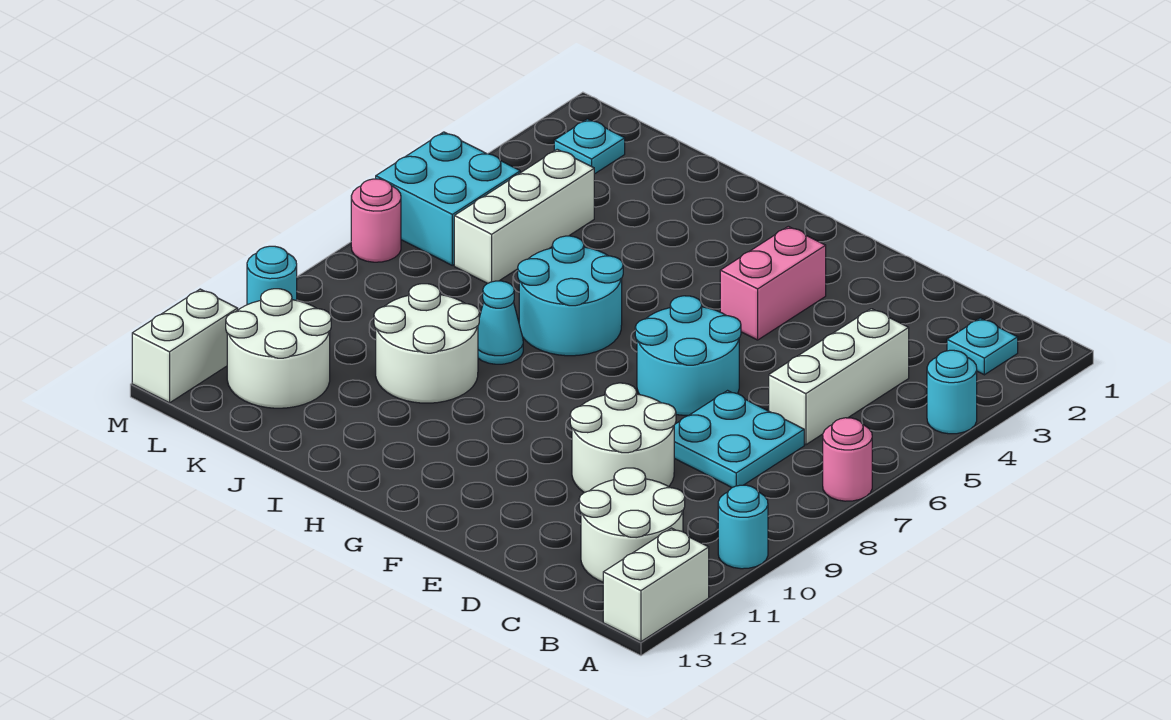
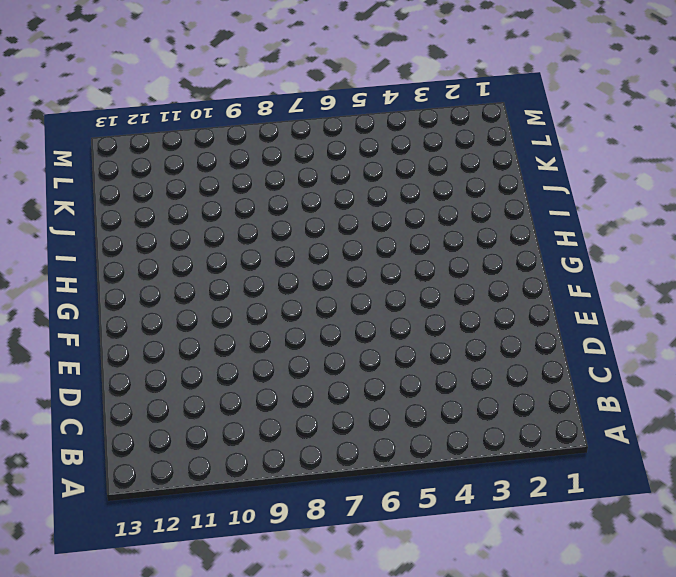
none -> cyan 1x1 round brick [927,350,977,434]
none -> pink 1x1 round brick [823,418,872,501]
none -> cyan 1x1 round brick [718,485,768,569]

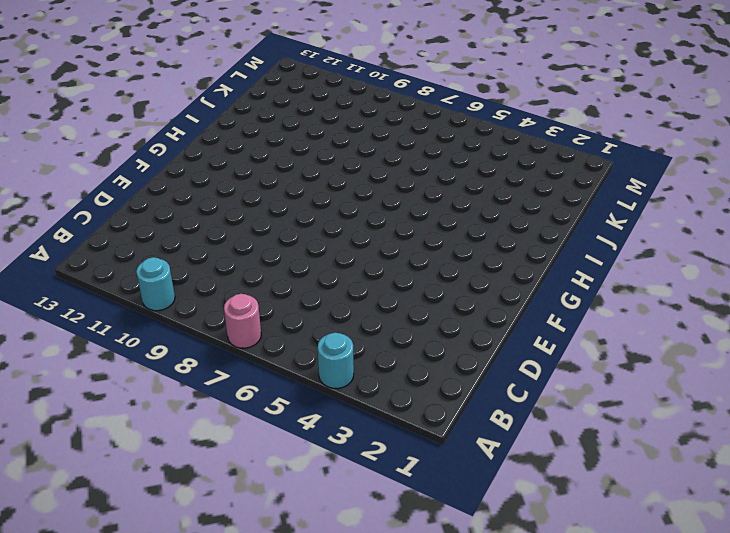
none -> white 1x2 brick [603,528,709,642]
none -> cyan 1x1 plate [947,318,1018,375]
none -> white 2x2 round brick [579,468,685,582]

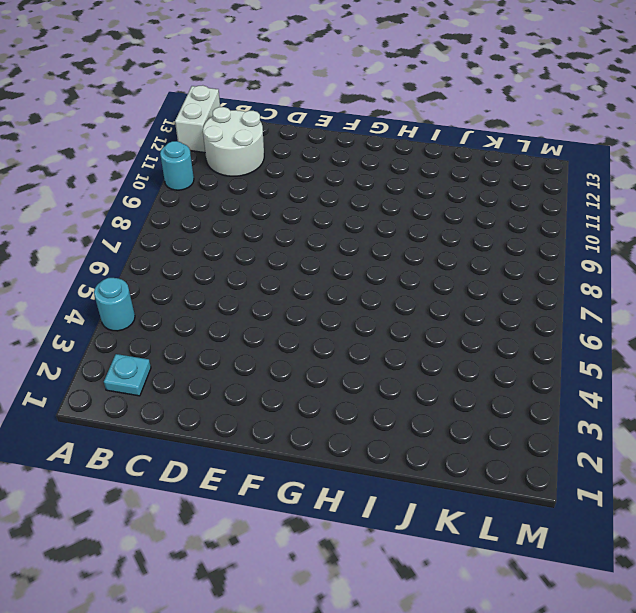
none -> pink 1x1 round brick [823,418,872,501]
none -> white 1x3 brick [769,309,909,445]
none -> cyan 2x2 plate [674,391,804,488]

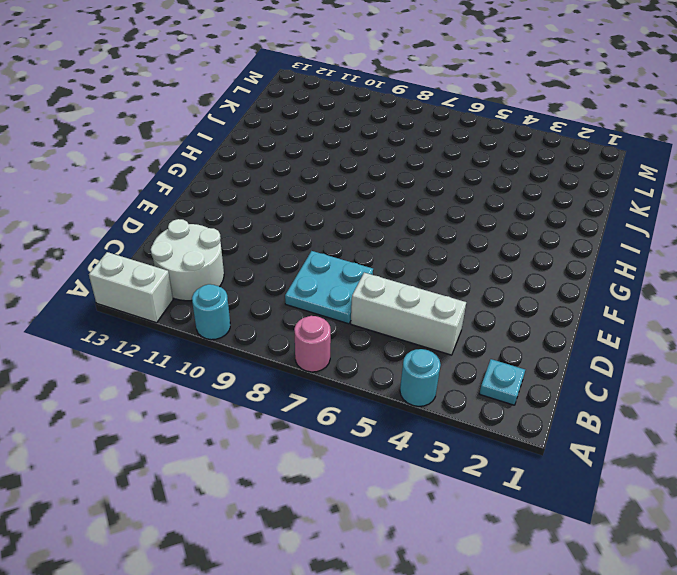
none -> white 2x2 round brick [570,383,676,493]
none -> cyan 2x2 round brick [635,296,741,415]
none -> pink 1x2 brick [720,226,826,340]

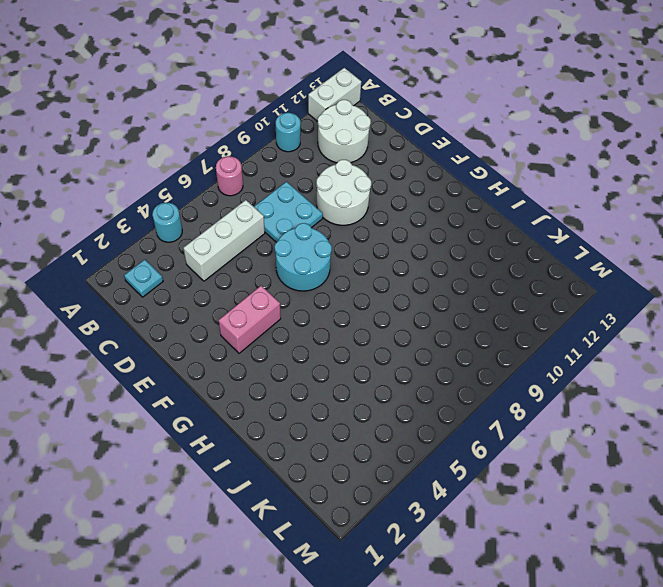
none -> cyan 2x2 round brick [518,236,623,356]
none -> cyan 1x1 cone [478,281,523,364]
none -> white 2x2 round brick [374,284,479,403]

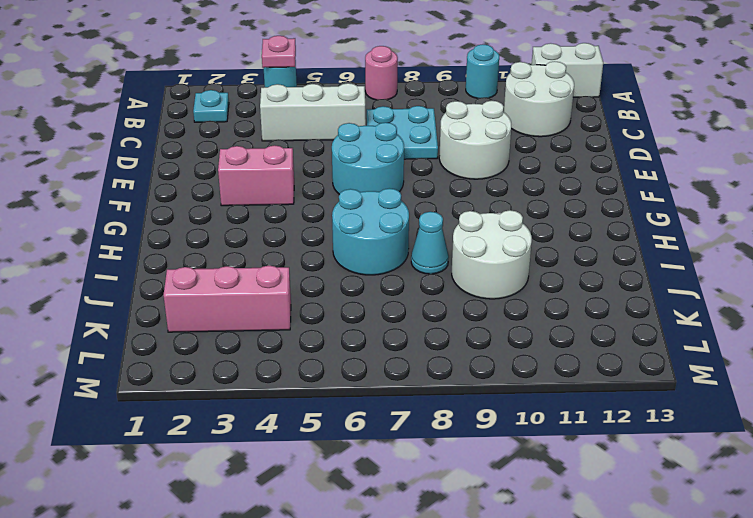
pink 1x1 plate [262,36,296,68] -> none
pink 1x3 brick [164,266,291,332] -> white 1x3 brick [454,149,594,283]
none -> white 2x2 round brick [226,289,331,408]
none -> cyan 1x1 plate [554,119,625,174]
none -> cyan 2x2 brick [376,132,520,265]

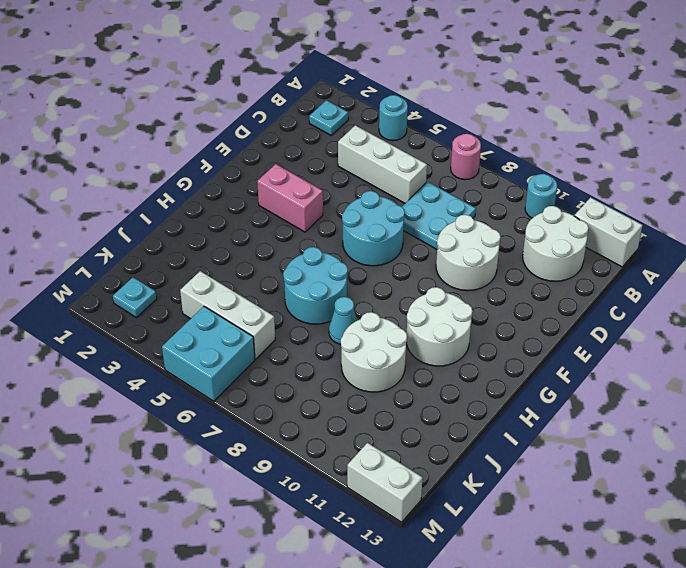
white 2x2 round brick [406,287,472,366] -> white 2x2 round brick moved to [226,289,331,408]
none -> pink 1x1 round brick [351,179,401,262]
none -> cyan 1x1 round brick [247,246,297,305]

